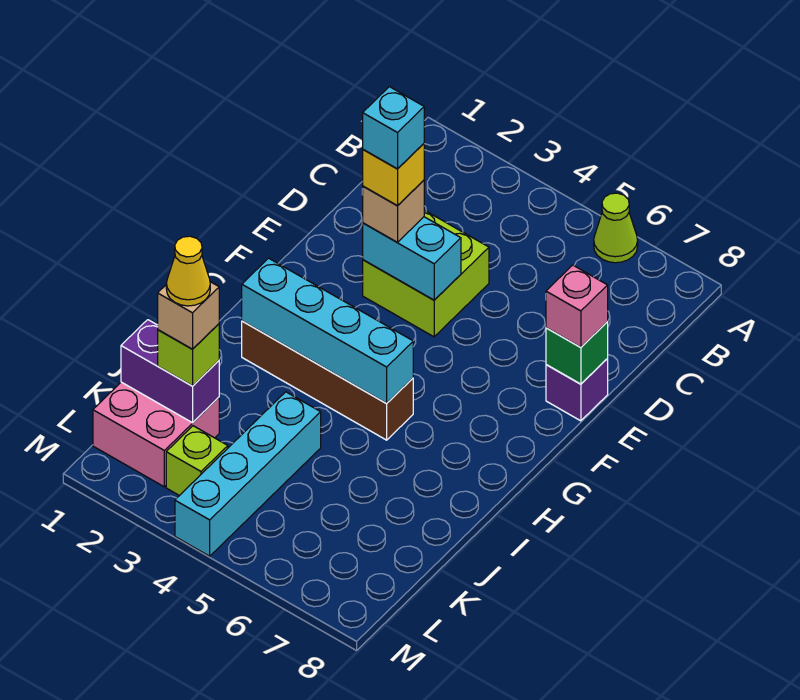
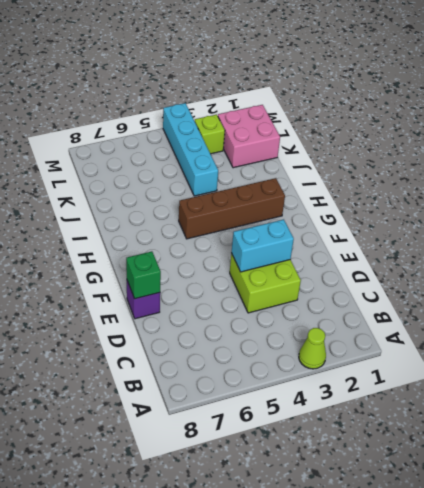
lime 1x1 cone [299,328,326,369] -> lime 1x1 cone moved to [594,193,638,263]
none -> cyan 1x4 brick [242,258,413,403]
none -> purple 1x2 brick [121,320,219,423]
none -> tan 1x1 brick [363,180,424,242]

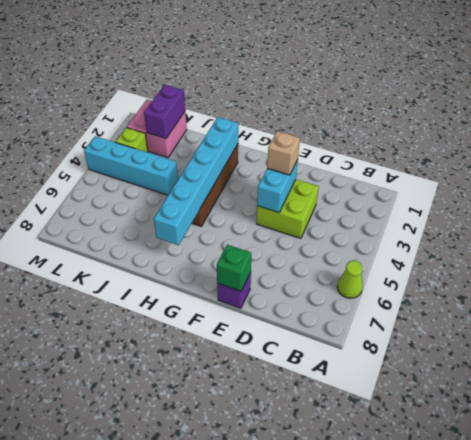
cyan 1x6 brick [154,117,238,245] -> cyan 1x4 brick [242,258,413,403]
none -> pink 1x1 brick [546,265,608,347]
none -> lime 1x1 brick [158,324,219,386]
none -> yellow 1x1 brick [363,144,424,206]

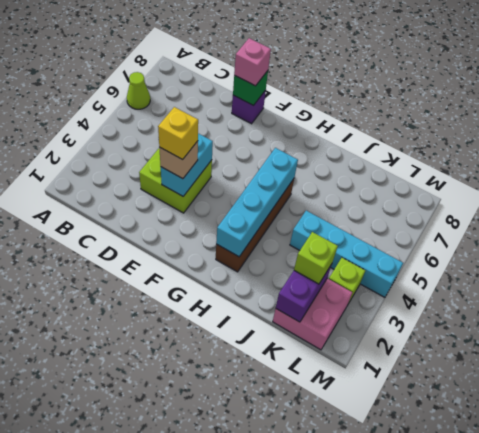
none -> tan 1x1 brick [158,282,219,349]
none -> cyan 1x1 brick [363,87,424,169]
none -> yellow 1x1 cone [166,236,210,306]

